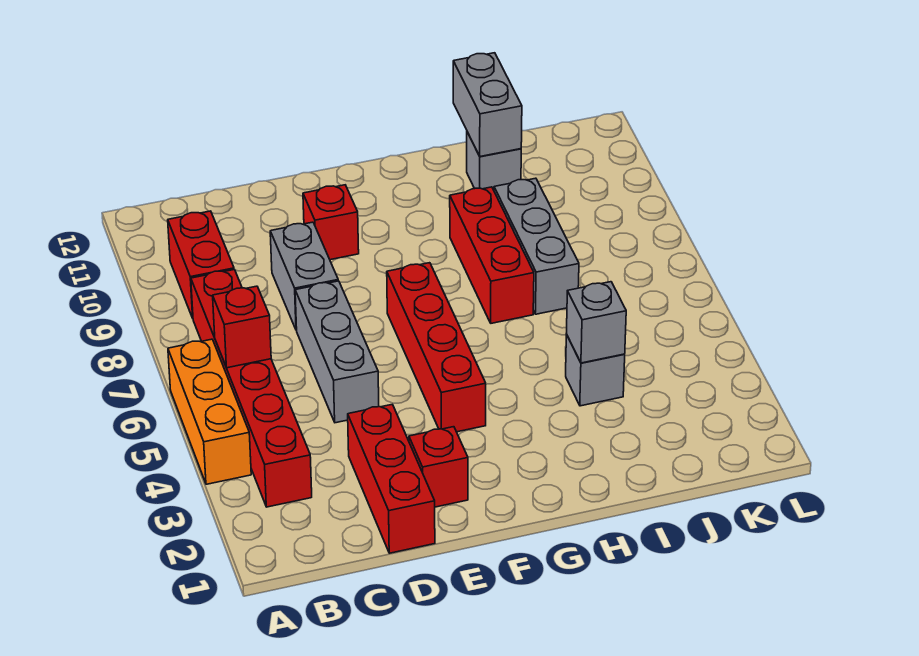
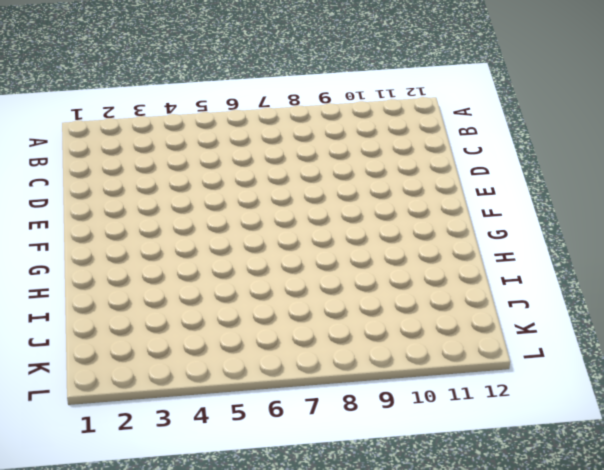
none -> orange 1x3 brick [168,339,251,484]
none -> red 1x6 brick [191,270,312,507]
none -> red 1x2 brick [168,211,234,318]

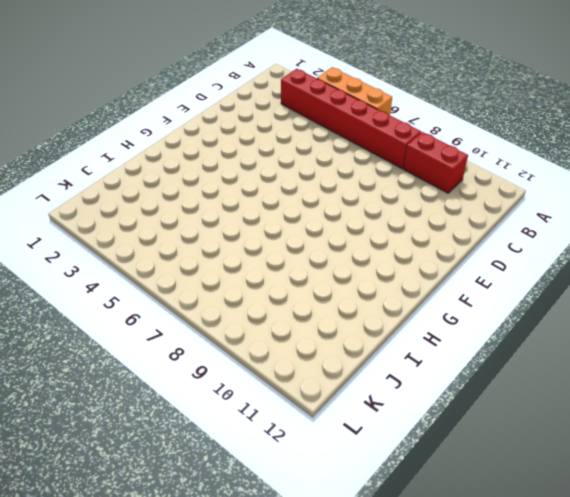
none -> red 1x3 brick [348,404,435,553]
none -> grey 1x3 brick [295,281,379,423]
none -> grey 1x2 brick [270,222,338,330]

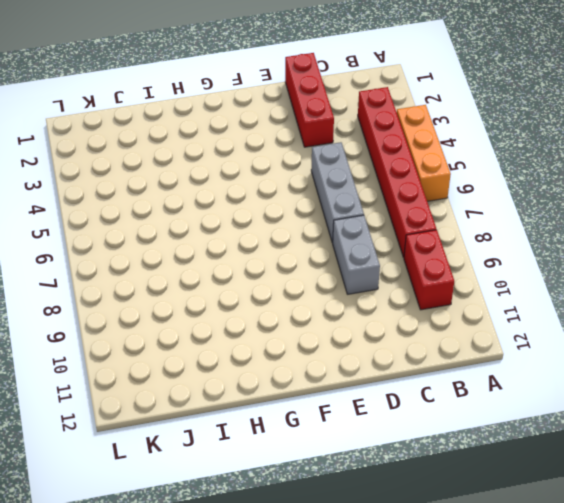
none -> red 1x1 brick [409,427,468,507]
none -> red 1x1 brick [303,185,359,260]
none -> red 1x4 brick [387,263,486,432]

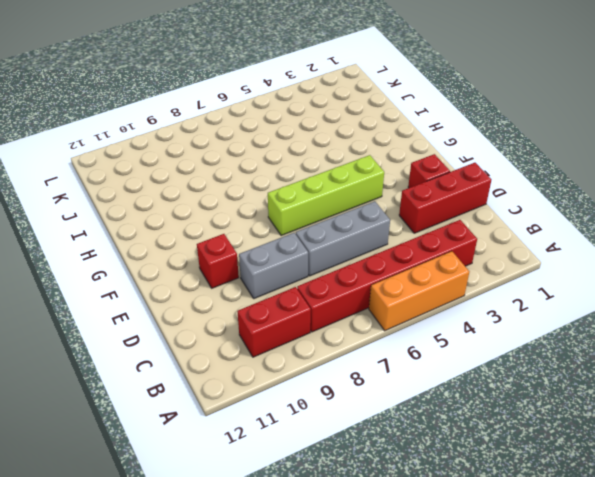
lime 1x4 brick [268,155,384,236] -> red 1x4 brick [387,263,486,432]
none -> red 1x3 brick [450,187,534,323]
none -> grey 1x1 brick [566,334,625,406]
none -> grey 1x3 brick [494,178,579,314]

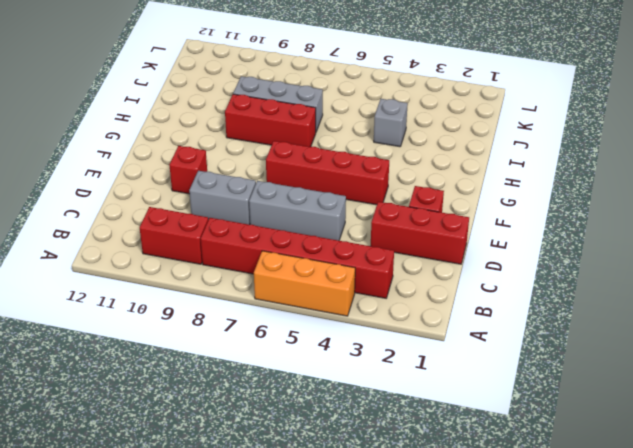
none -> grey 1x1 brick [467,132,521,190]
none -> red 1x1 brick [213,286,271,368]
none -> grey 1x1 brick [566,282,626,363]

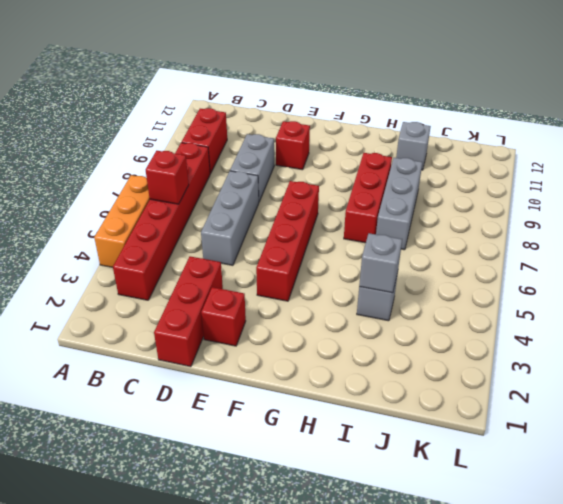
none -> grey 1x2 brick [453,53,522,156]

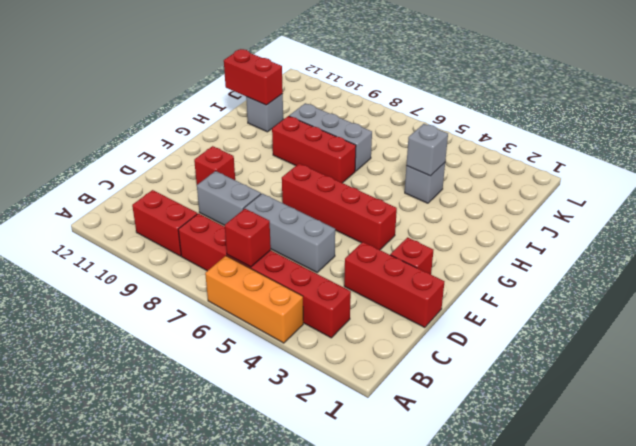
red 1x2 brick [224,49,283,105] -> grey 1x2 brick [453,53,522,156]

